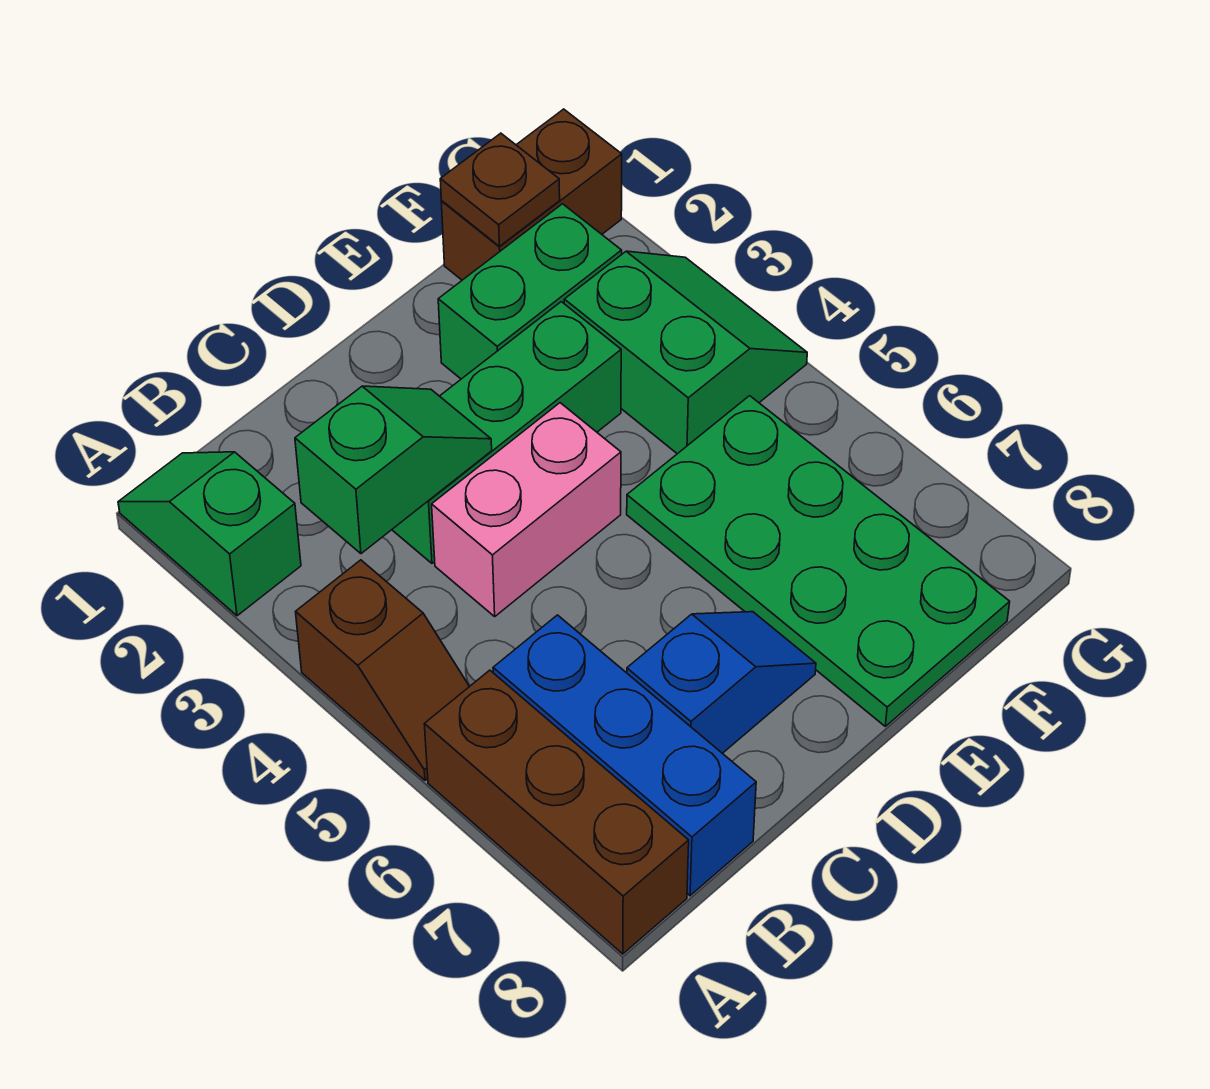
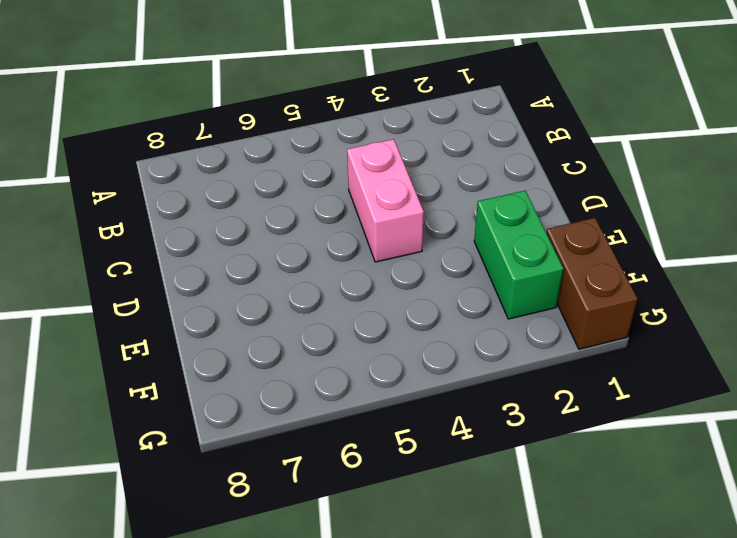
none -> green 1x2 slope [118,452,301,616]
none -> brown 1x2 slope [296,560,469,780]
none -> brown 1x3 brick [424,670,689,954]

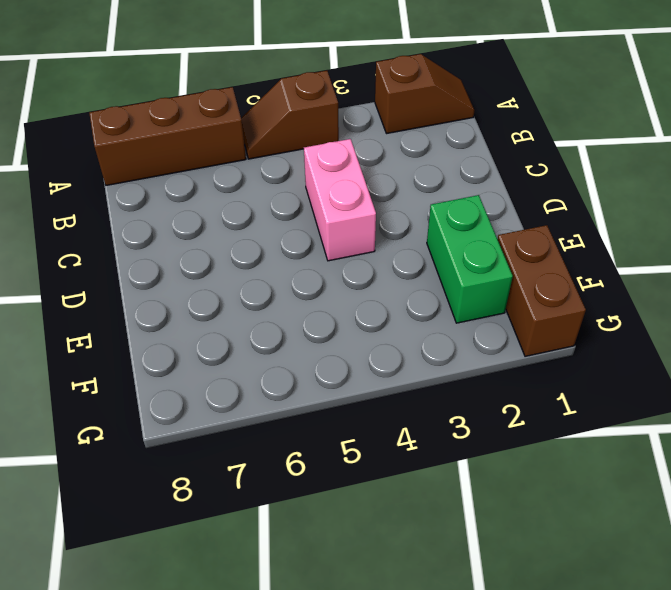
brown 1x2 slope [375,54,475,134] -> green 1x2 slope [118,452,301,616]
none -> blue 1x3 brick [493,615,756,896]
none -> green 1x3 brick [392,302,621,563]
none -> blue 1x2 slope [627,612,816,753]

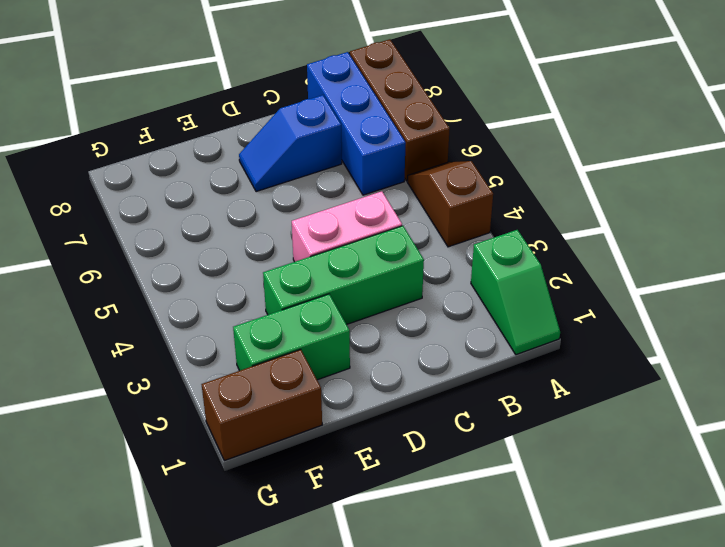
none -> green 2x4 plate [627,396,1010,726]
none -> green 2x2 slope [564,251,807,454]
none -> green 1x2 slope [295,386,492,554]

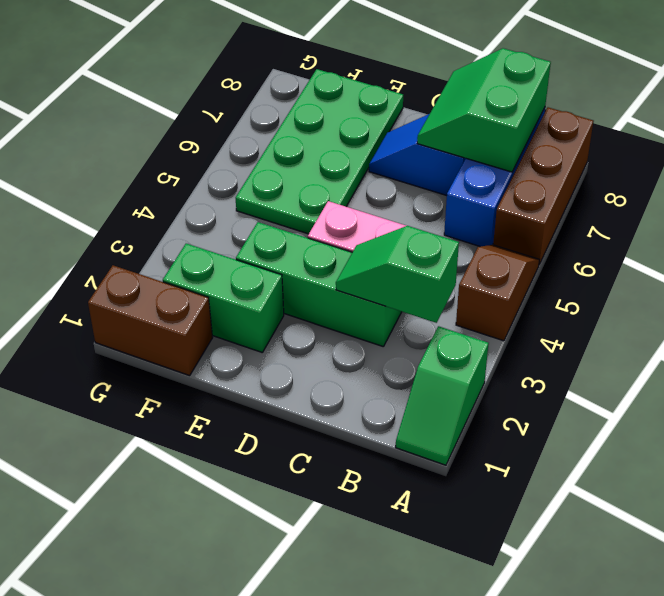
green 2x2 slope [417,48,551,172] -> green 2x2 slope moved to [564,251,807,454]
none -> brown 1x1 plate [440,133,560,246]

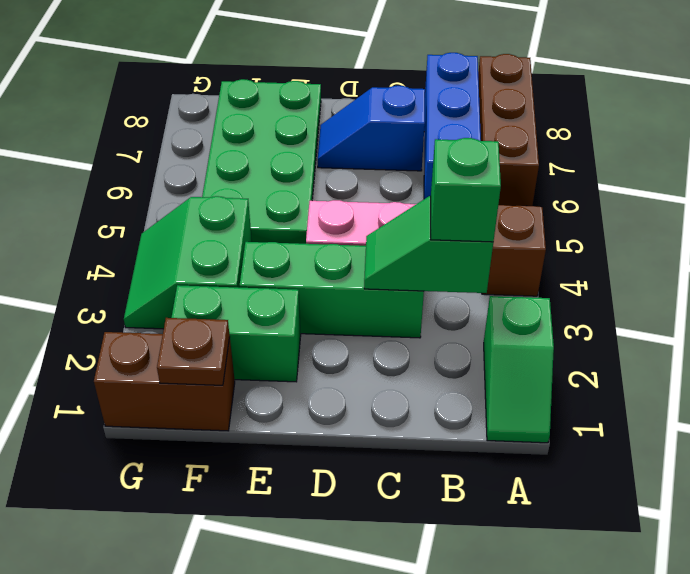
green 1x1 brick [431,138,501,242] -> none

